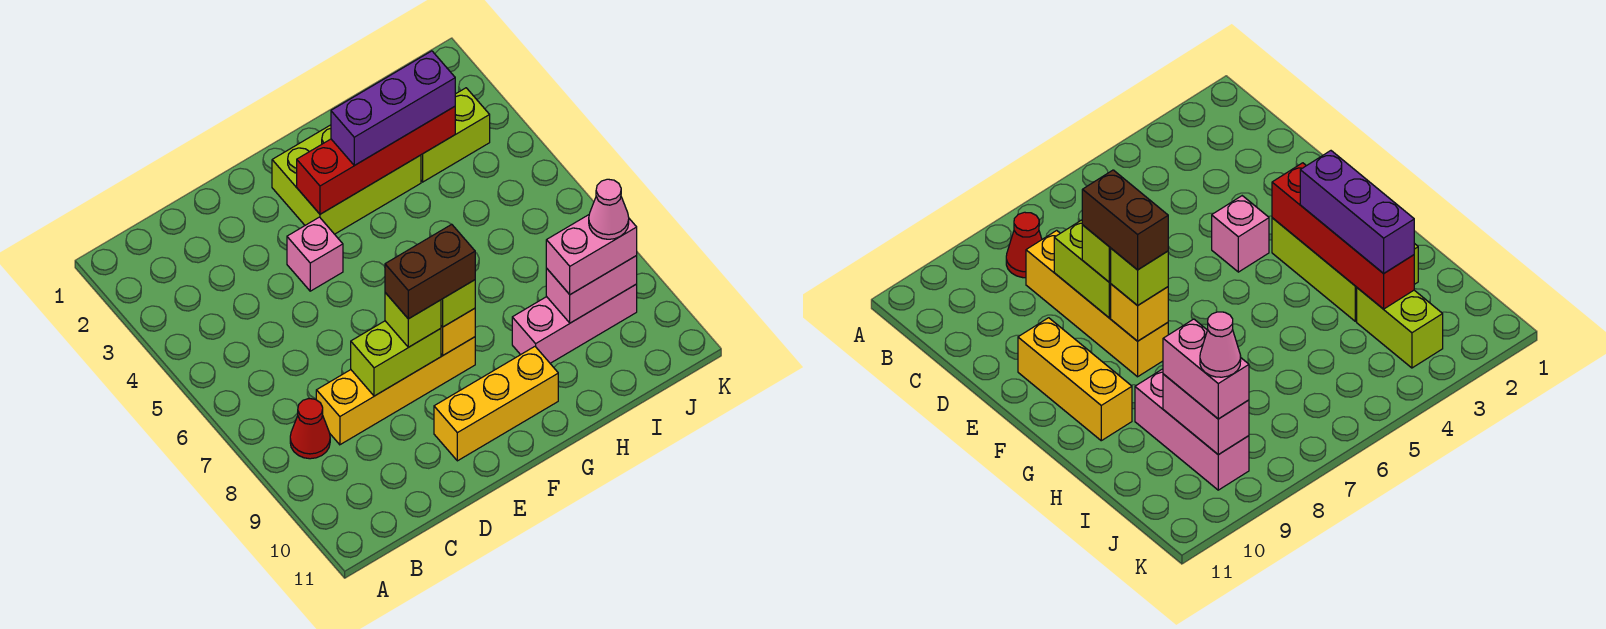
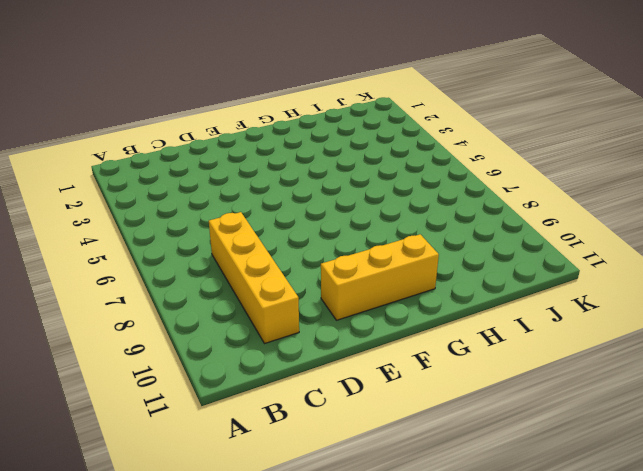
yellow 1x4 brick [209,212,299,344] -> yellow 1x4 brick turned to [316,337,475,445]
none -> red 1x1 cone [290,399,330,459]
none -> pink 1x1 brick [287,217,343,291]
none -> lime 2x3 brick [272,125,421,234]

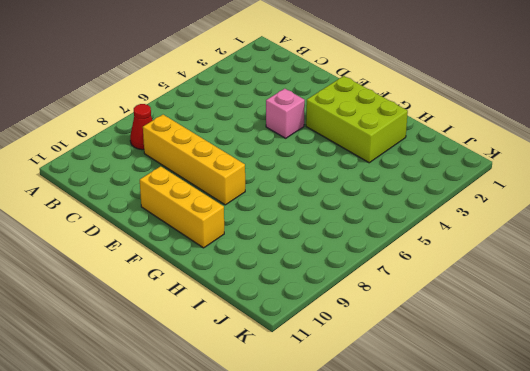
none -> pink 1x3 brick [512,284,637,363]
none -> lime 1x2 brick [421,88,490,182]
none -> lime 1x2 brick [351,321,441,396]

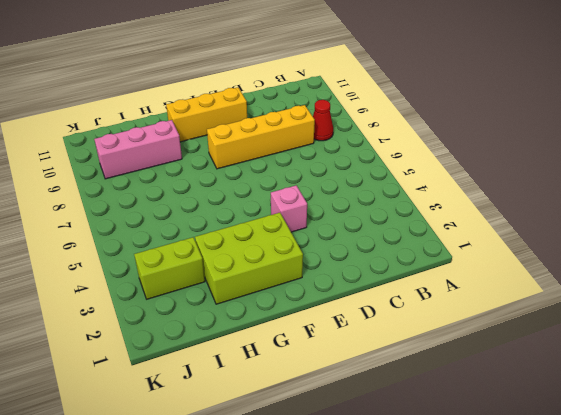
none -> lime 1x2 brick [351,321,441,396]
none -> red 1x4 brick [297,107,455,214]
none -> yellow 1x1 brick [441,308,475,355]

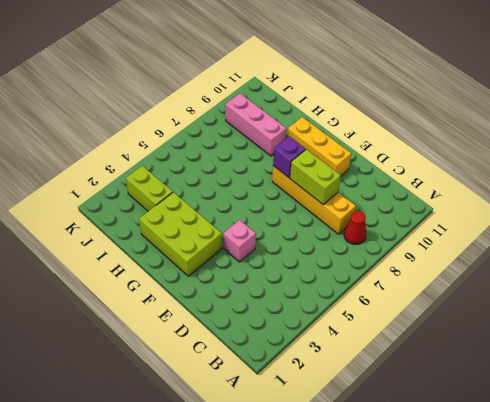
purple 1x1 brick [273,136,306,178] -> yellow 1x1 brick [441,308,475,355]
none -> red 1x4 brick [297,107,455,214]
none -> pink 1x2 brick [546,256,637,323]
none -> lime 1x1 brick [385,293,441,347]

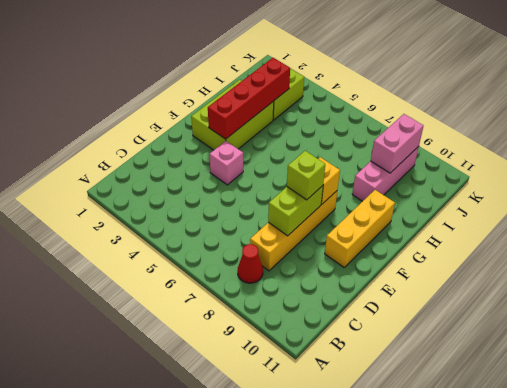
none -> lime 1x1 brick [441,280,475,327]
none -> purple 1x3 brick [331,51,455,165]
none -> pink 1x2 brick [546,215,637,295]

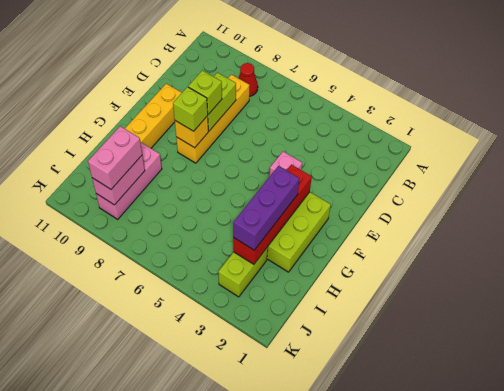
none -> brown 1x2 brick [385,224,475,319]
none -> pink 1x1 cone [589,179,629,239]

